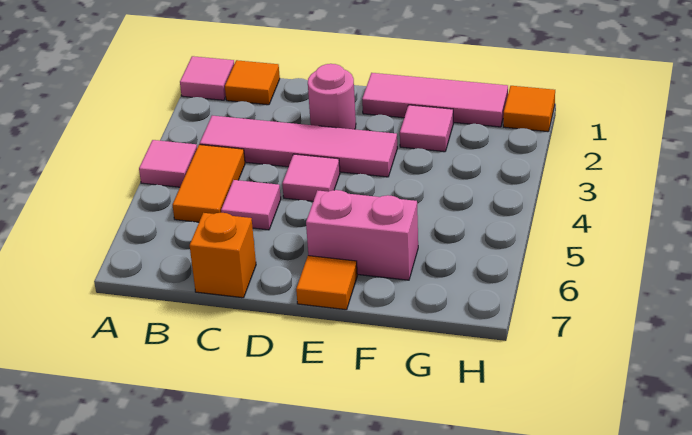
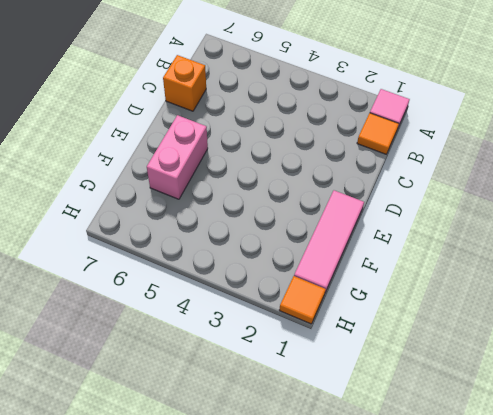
none -> pink 1x1 tile [139,140,197,187]
none -> pink 1x4 tile [200,116,397,177]
none -> orange 1x2 tile [173,145,245,222]

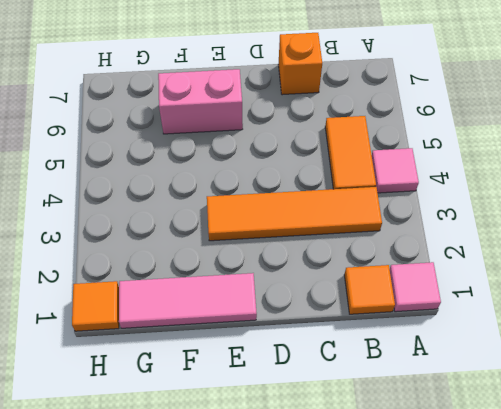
orange 1x4 tile [207,187,382,241] -> pink 1x4 tile [200,116,397,177]
none -> pink 1x1 tile [221,180,281,230]
none -> pink 1x1 round brick [308,64,356,129]
none -> pink 1x1 tile [282,154,340,201]

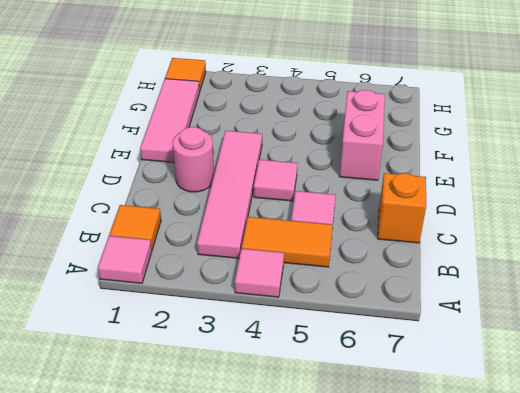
none -> orange 1x1 tile [296,256,357,310]
none -> pink 1x1 tile [400,105,453,152]

